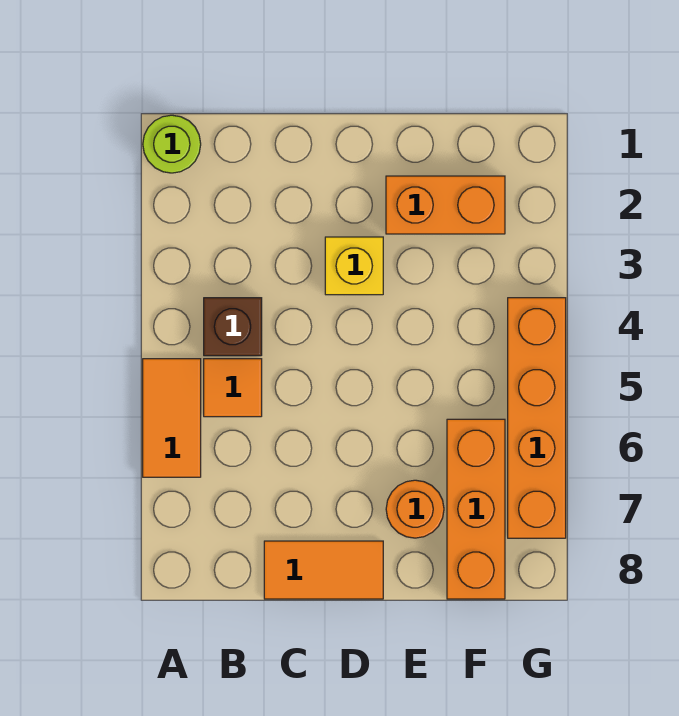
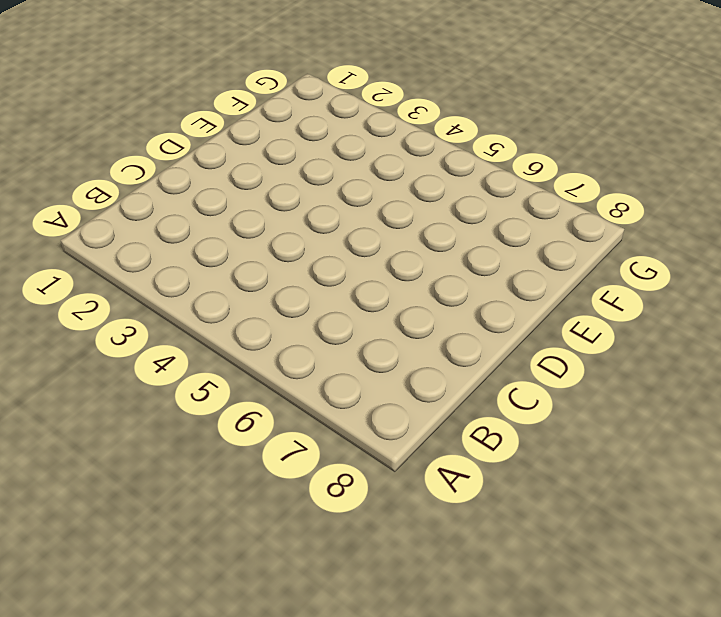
none -> lime 1x1 round brick [143,115,201,173]
none -> orange 1x2 tile [143,359,201,477]

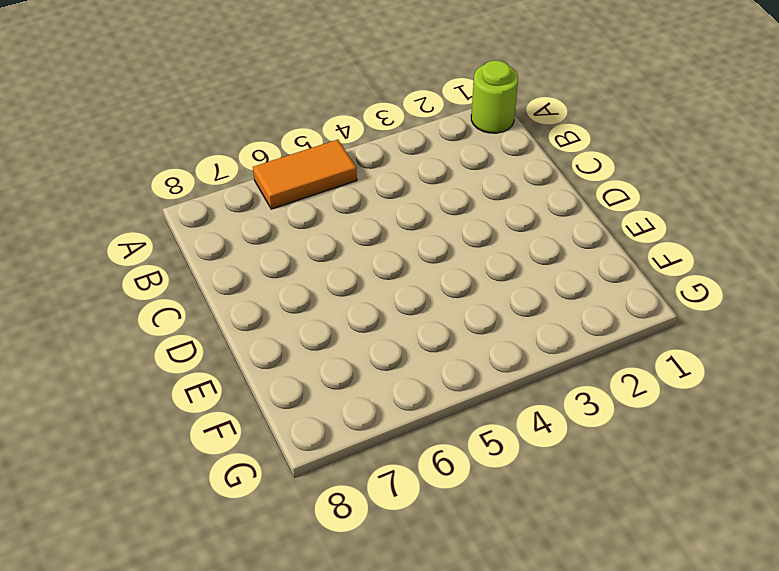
none -> brown 1x1 brick [204,298,262,356]
none -> orange 1x1 tile [204,359,262,417]

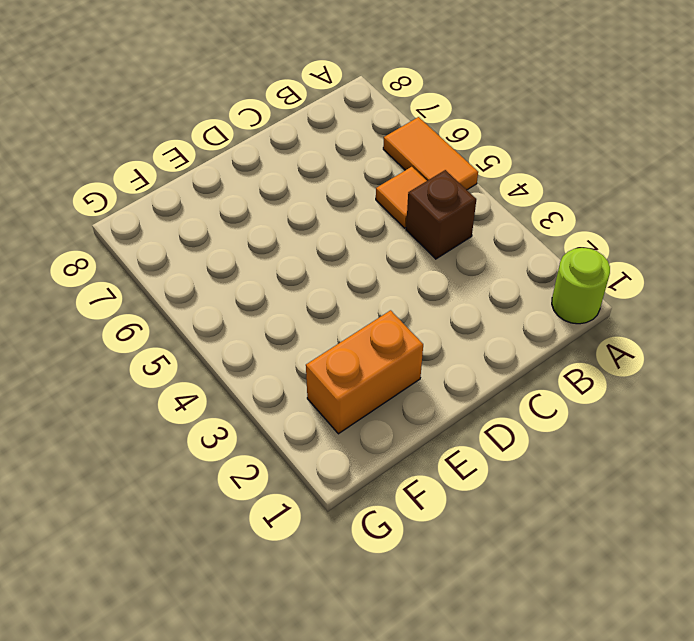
none -> orange 1x2 tile [264,541,383,599]
none -> yellow 1x1 brick [325,237,383,295]

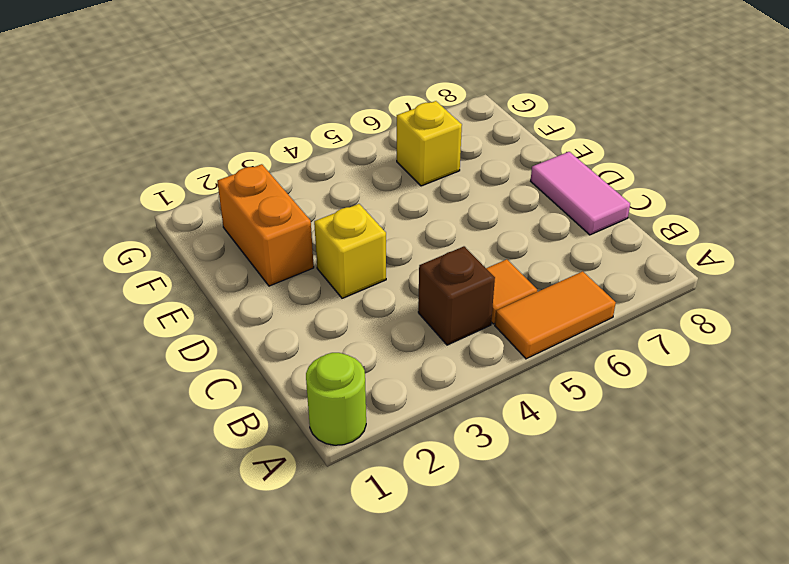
pink 1x2 tile [531,152,630,235] -> orange 1x2 tile [264,541,383,599]
yellow 1x1 brick [397,101,462,186] -> orange 1x3 brick [447,419,505,599]
none -> orange 1x1 round brick [386,480,444,538]
none -> orange 1x4 brick [508,298,566,538]

